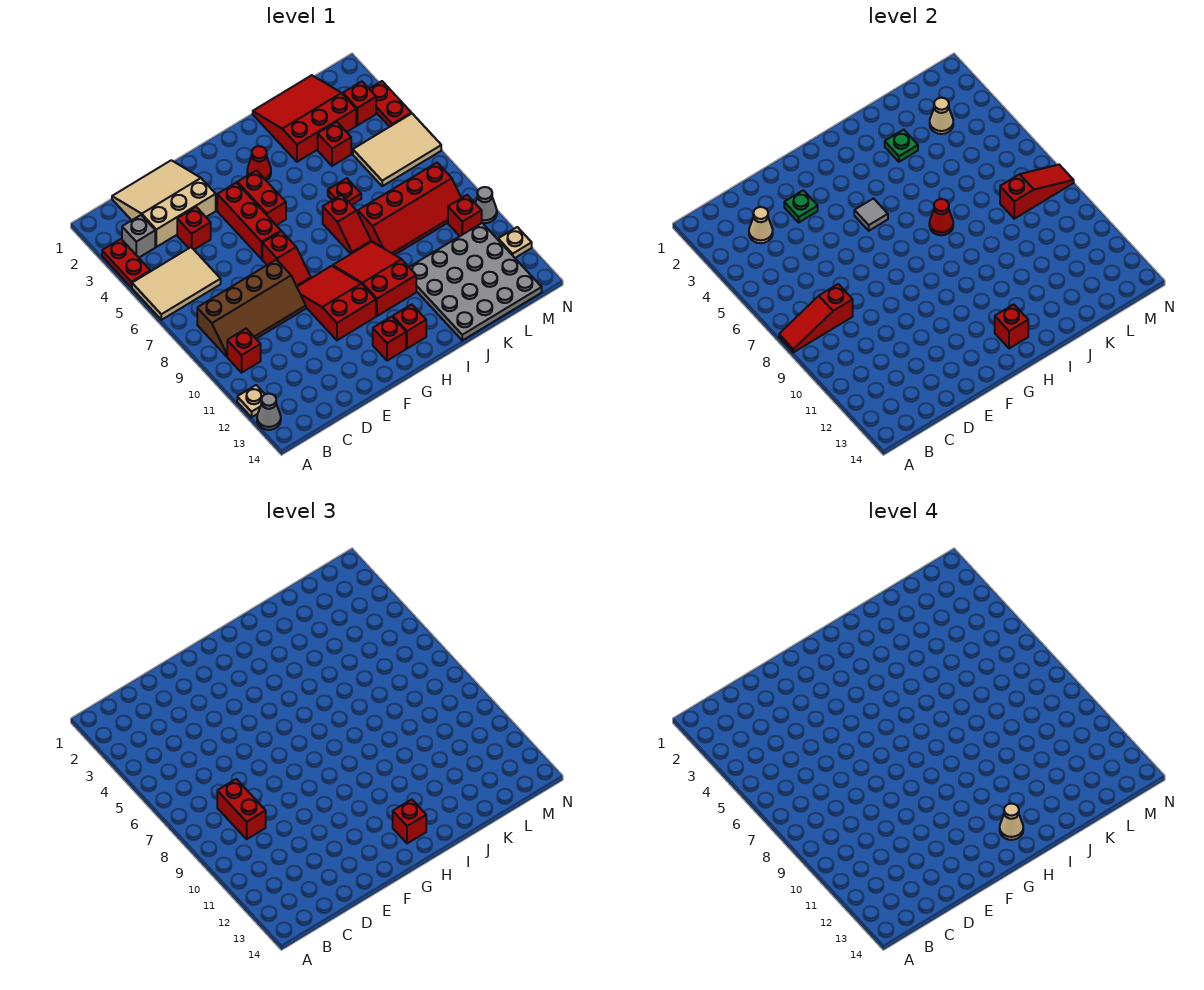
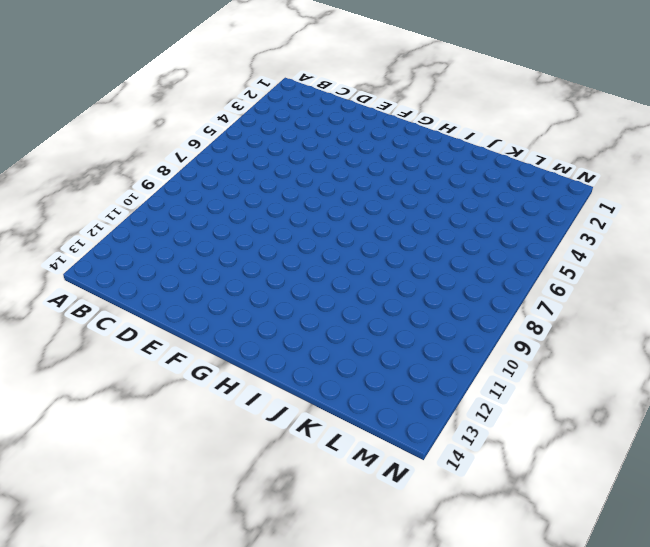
none -> red 1x2 plate [102,239,150,287]
none -> tan 2x3 tile [132,247,221,320]
none -> tan 1x1 plate [237,385,265,417]
none -> grey 1x1 cone [257,394,281,430]

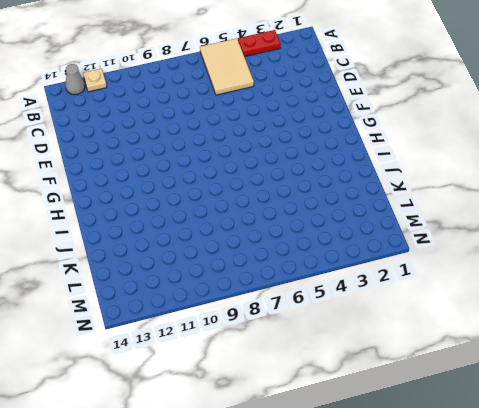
none -> grey 1x1 brick [122,215,155,258]
none -> brown 2x4 slope [197,260,306,356]
none -> red 1x1 brick [227,329,261,373]
none -> tan 3x3 slope [112,160,216,247]

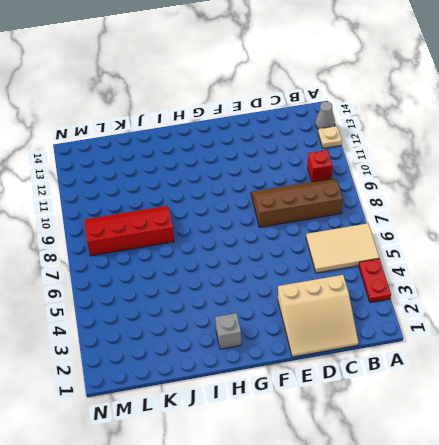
grey 1x1 brick [215,313,241,349] -> grey 1x1 brick moved to [122,215,155,258]
none -> red 1x1 brick [177,207,211,249]
none -> red 1x3 brick [217,183,281,259]
none -> red 1x2 slope [262,231,311,286]
none -> red 2x3 slope [297,266,376,340]

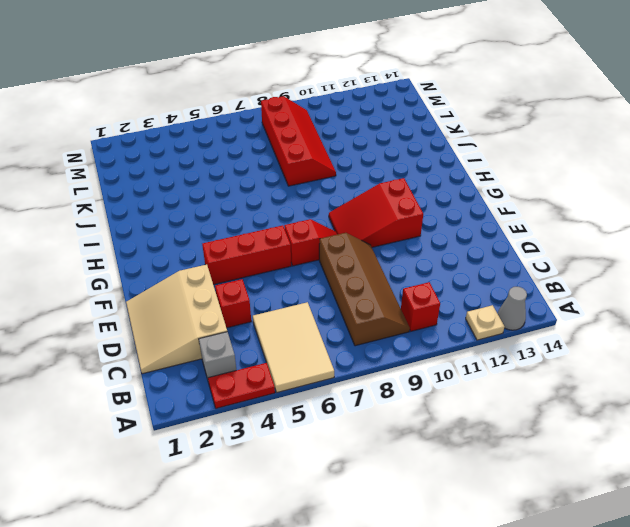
none -> red 1x2 brick [237,171,286,225]
none -> red 1x1 brick [373,317,406,361]
none -> red 1x1 cone [247,146,271,181]
none -> red 2x3 slope [333,242,416,316]

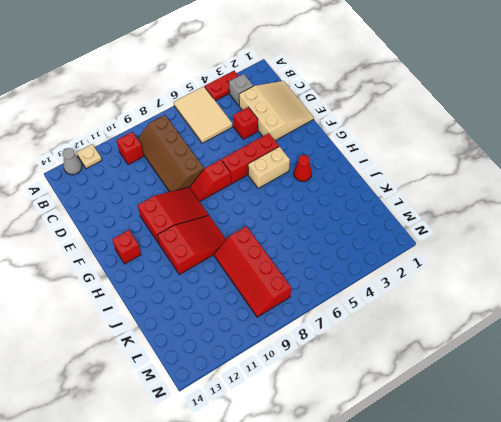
tan 1x2 brick [248,147,290,188] -> red 1x2 brick [237,171,286,225]
none -> red 1x1 brick [393,304,426,349]
none -> red 1x2 slope [323,195,371,254]
none -> red 3x3 slope [253,75,356,162]
none -> red 1x1 plate [328,178,361,205]

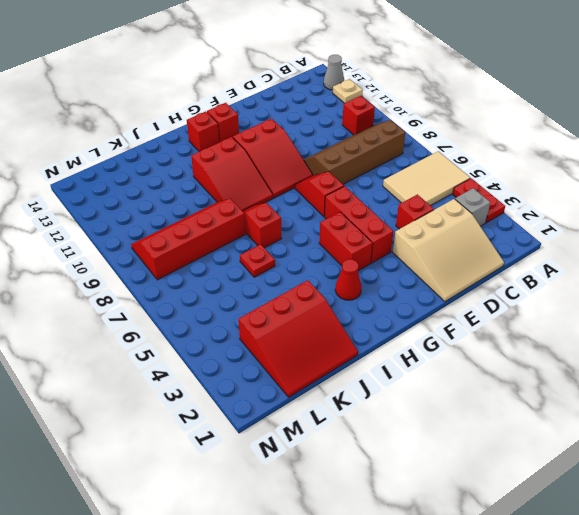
none -> grey 4x4 plate [409,223,542,340]
none -> red 1x1 brick [318,122,351,166]
none -> tan 2x3 tile [353,114,441,186]
none -> red 1x1 brick [343,81,376,125]

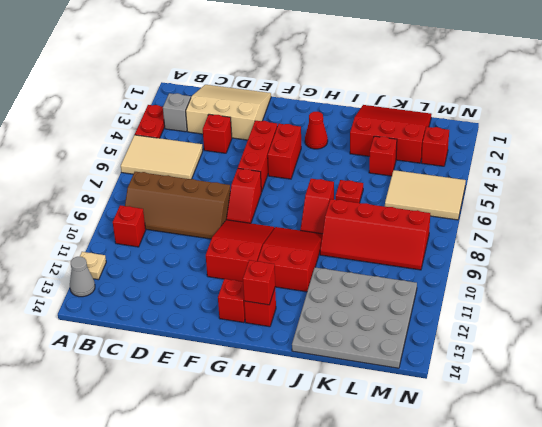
none -> red 1x1 brick [448,195,482,236]
none -> red 1x2 plate [369,81,411,127]
none -> grey 1x1 cone [475,187,497,223]
none -> tan 1x1 plate [498,227,532,258]

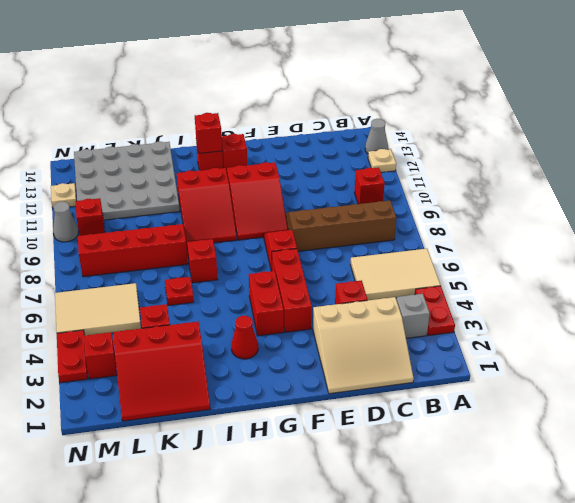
none -> red 1x3 slope [779,284,853,352]
none -> tan 1x1 cone [749,207,773,243]
none -> green 1x1 plate [784,190,818,222]
none -> grey 1x1 tile [854,199,888,231]

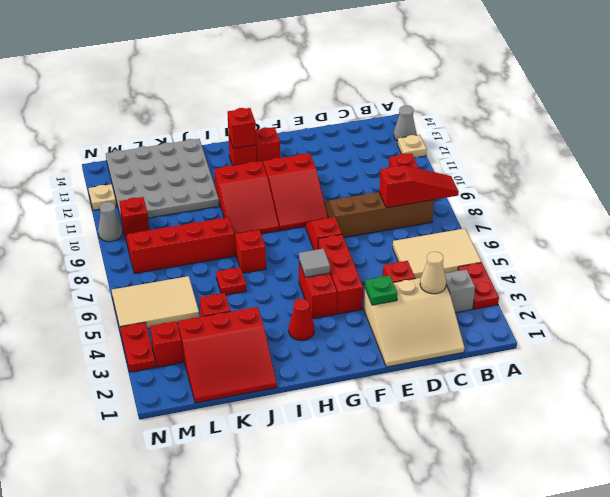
none -> red 1x1 cone [929,199,953,235]
none -> green 1x1 plate [885,130,918,162]
none -> tan 1x1 cone [930,98,953,134]
none -> red 1x3 slope [1000,165,1074,219]

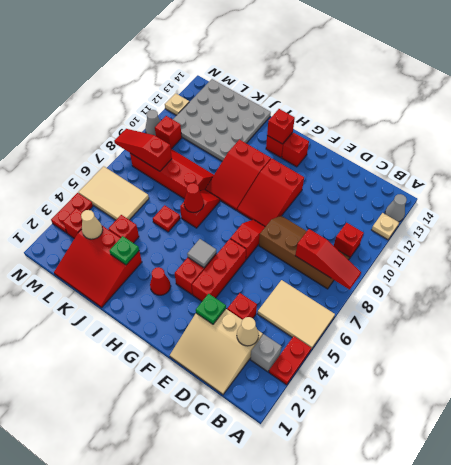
none -> red 1x2 brick [217,779,266,839]
none -> red 1x1 brick [393,799,426,844]
none -> tan 1x1 cone [1000,804,1023,840]

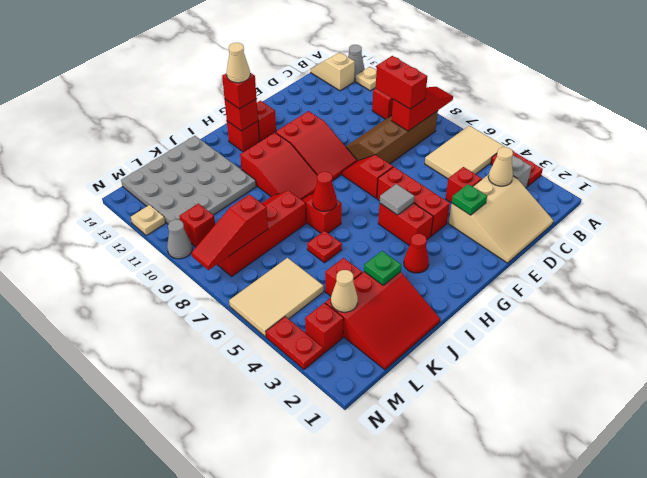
tan 1x2 slope [311,52,355,91] -> none

